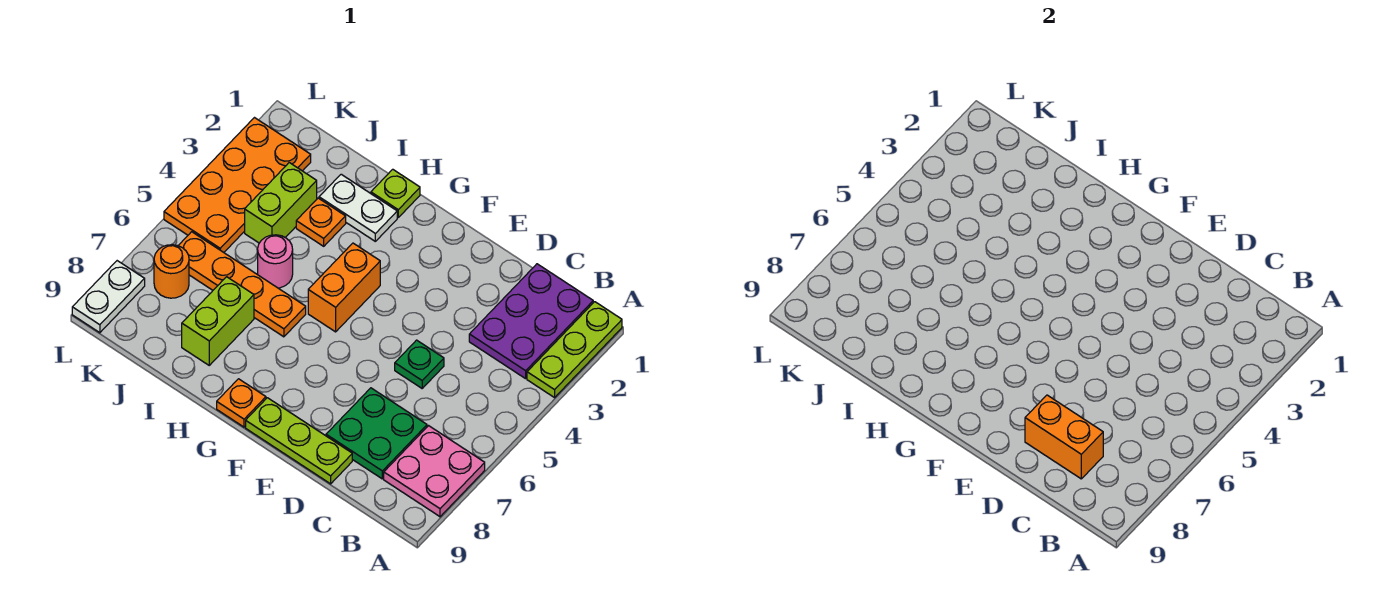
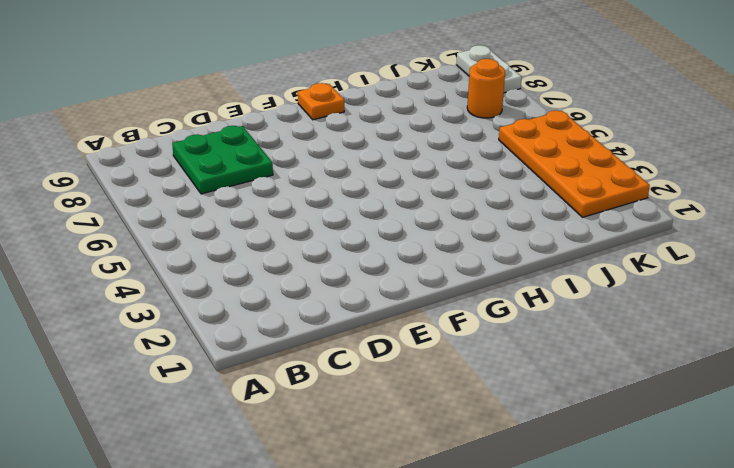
none -> lime 1x3 plate [527,302,622,398]
none -> pink 2x2 plate [384,426,485,517]
none -> purple 2x3 plate [469,264,593,379]

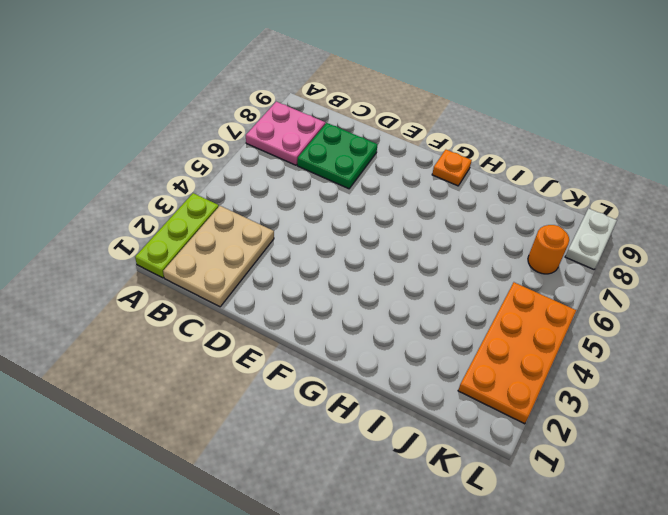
tan 2x3 plate [163,206,274,307] -> purple 2x3 plate [469,264,593,379]
none -> green 1x1 plate [395,340,444,388]
none -> lime 1x3 plate [246,398,352,484]
none -> orange 1x2 brick [308,243,380,332]

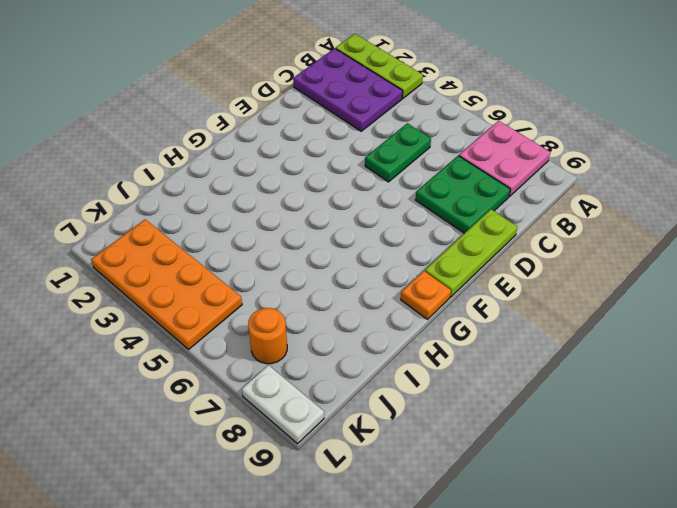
green 1x2 plate [365,123,431,182] -> green 1x1 plate [395,340,444,388]
none -> orange 1x2 brick [308,243,380,332]
none -> lime 1x1 plate [371,169,420,217]
none -> white 1x2 plate [319,174,397,241]

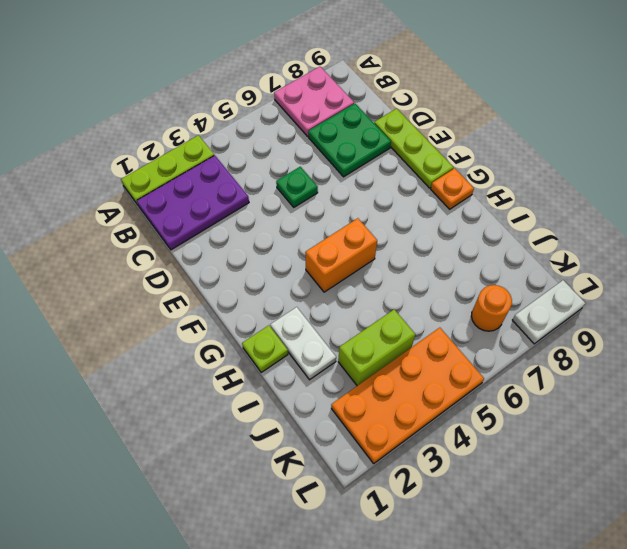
none -> orange 1x4 plate [178,232,306,337]
none -> orange 1x1 plate [296,198,346,246]
none -> pink 1x1 round brick [258,235,293,288]

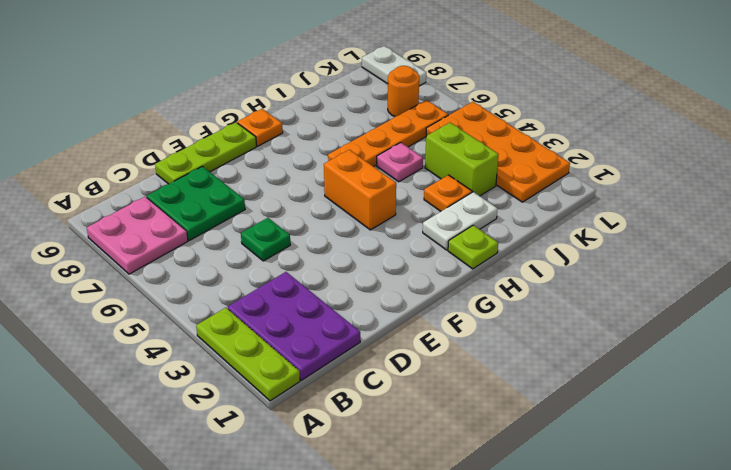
pink 1x1 plate [377,143,423,182] -> pink 1x1 round brick [258,235,293,288]
none -> lime 1x2 brick [182,277,254,365]
none -> orange 1x2 brick [1025,395,1103,479]

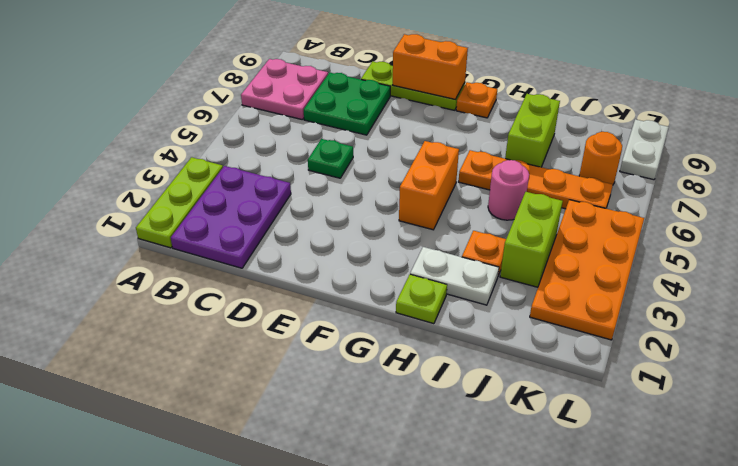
orange 1x2 brick [393,34,468,99] -> orange 1x2 brick moved to [1025,395,1103,479]

